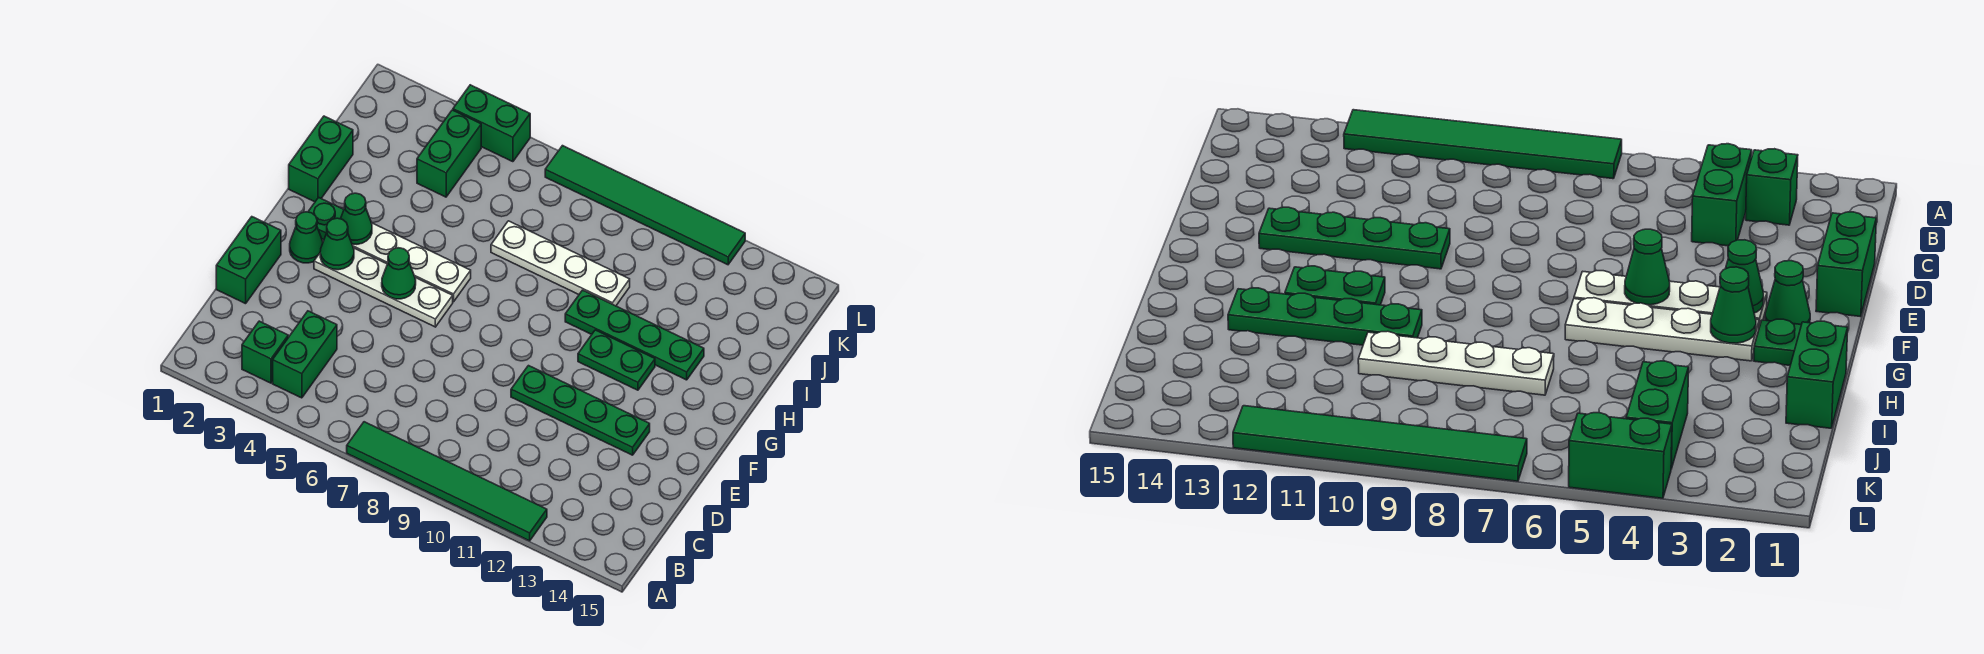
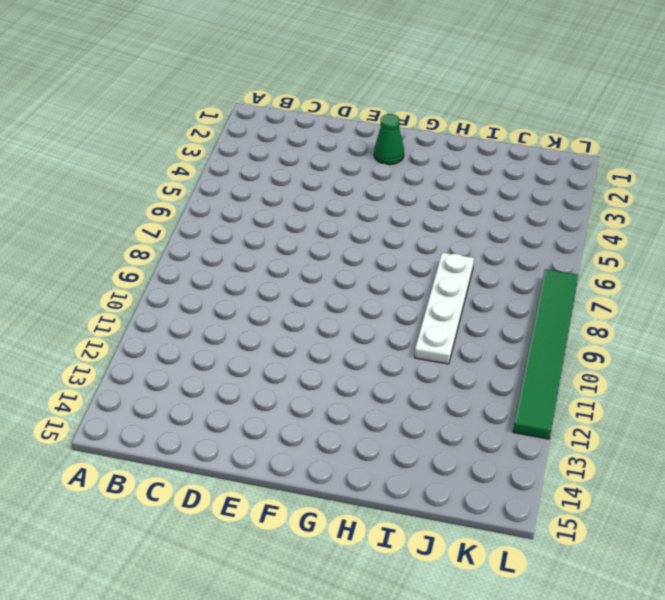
none -> green 1x6 tile [347,422,547,541]
none -> green 1x1 brick [242,321,288,383]
none -> green 1x2 brick [273,311,337,398]

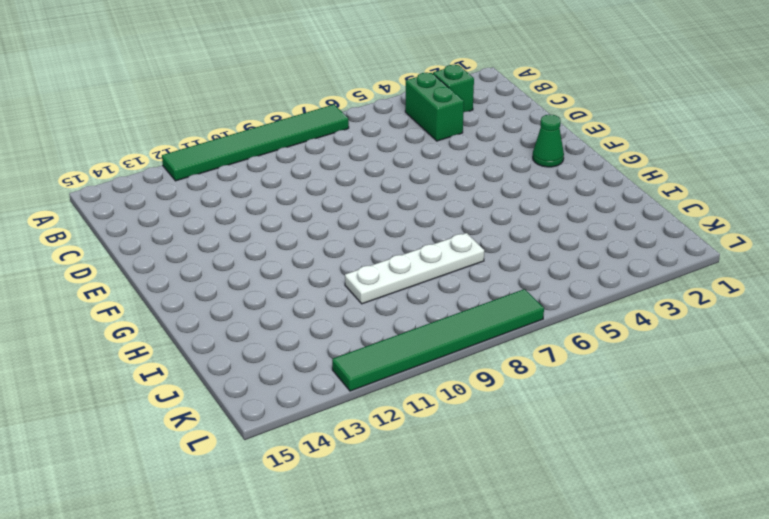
none -> green 1x2 brick [216,217,281,304]
none -> green 1x4 plate [511,366,650,455]
none -> white 1x4 plate [314,248,453,327]

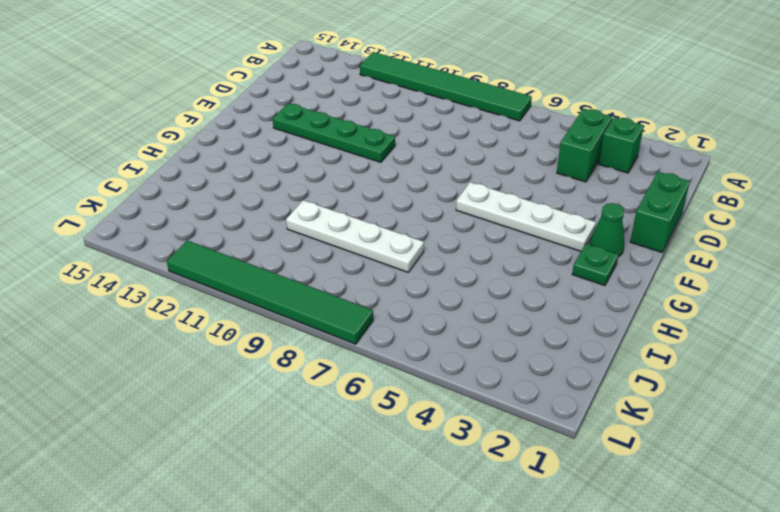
none -> white 1x4 plate [352,223,471,302]
none -> green 1x2 plate [578,330,655,390]
none -> green 1x2 brick [289,116,353,202]

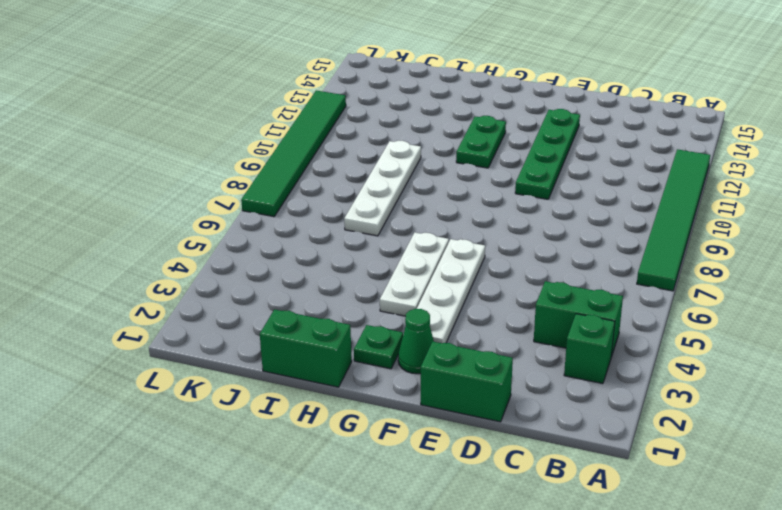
white 1x3 plate [380,233,449,316] -> white 1x4 plate [352,223,471,302]
none -> green 1x4 plate [565,290,704,380]
none -> green 1x2 brick [417,110,481,197]
none -> green 1x2 brick [453,85,530,162]

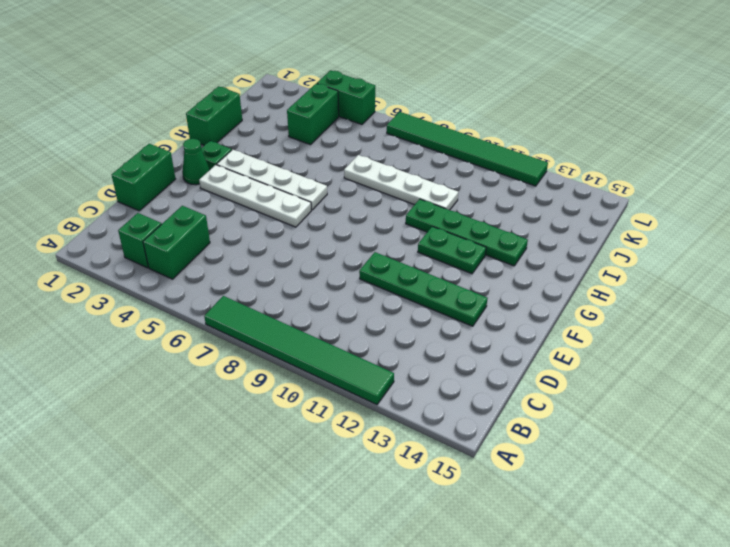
none -> green 1x1 cone [320,218,354,270]
none -> green 1x1 cone [382,248,416,299]
none -> green 1x1 cone [341,193,372,244]

